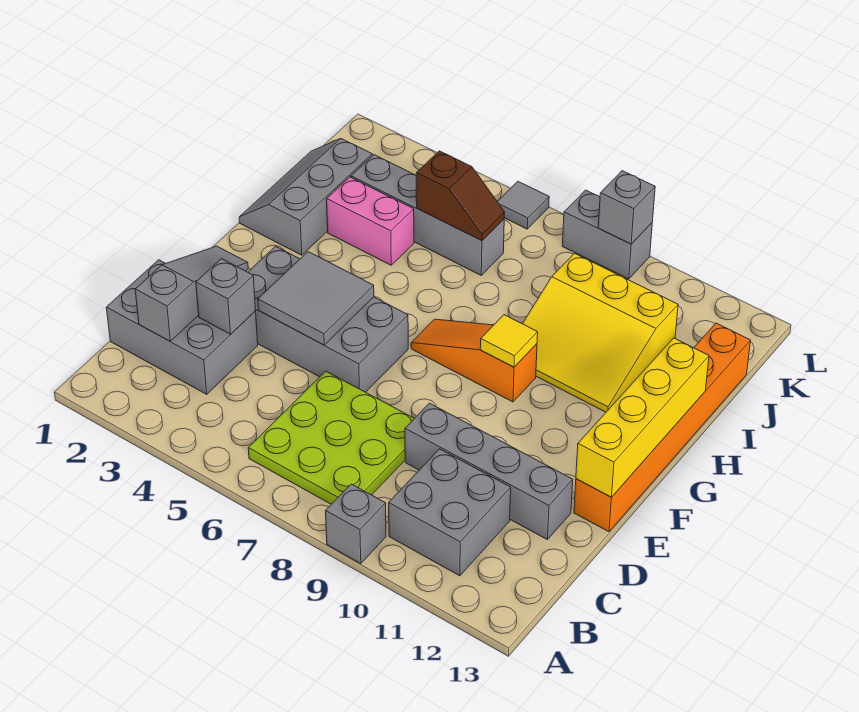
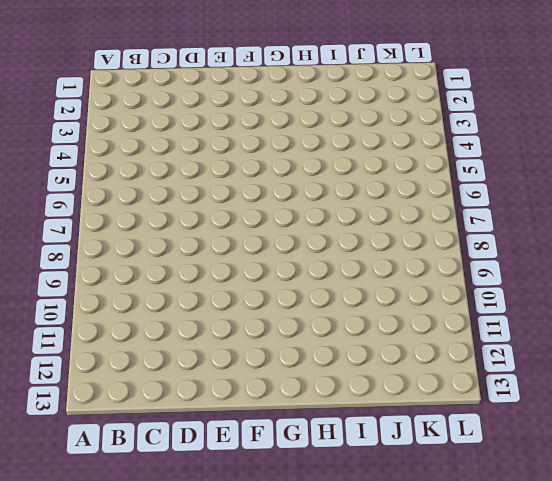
none -> grey 1x1 brick [326,484,386,563]
none -> lime 3x3 plate [248,371,414,504]
none -> grey 2x2 brick [389,449,511,576]

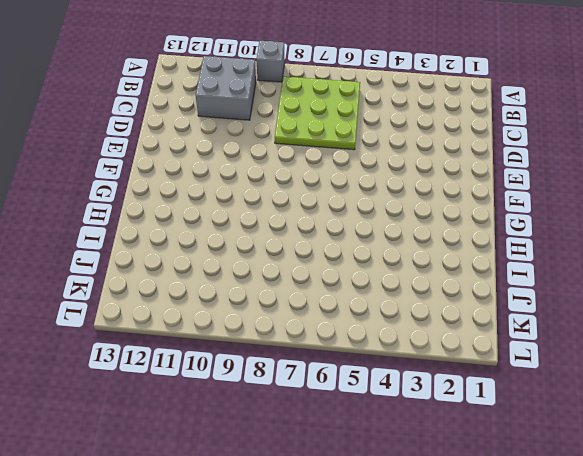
none -> grey 2x3 brick [106,260,258,394]
none -> grey 1x4 brick [405,403,573,539]
none -> grey 2x4 brick [248,246,408,392]

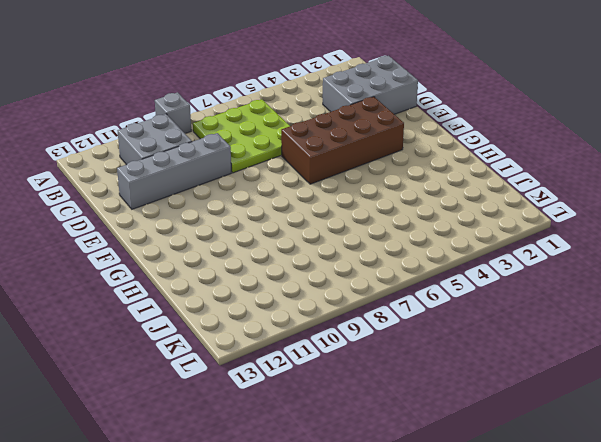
brown 2x4 brick [281,97,404,184] -> grey 2x4 brick [248,246,408,392]
none -> orange 1x6 brick [574,323,751,532]
none -> orange 1x3 slope [411,319,537,402]
none -> grey 2x3 slope [239,139,372,255]

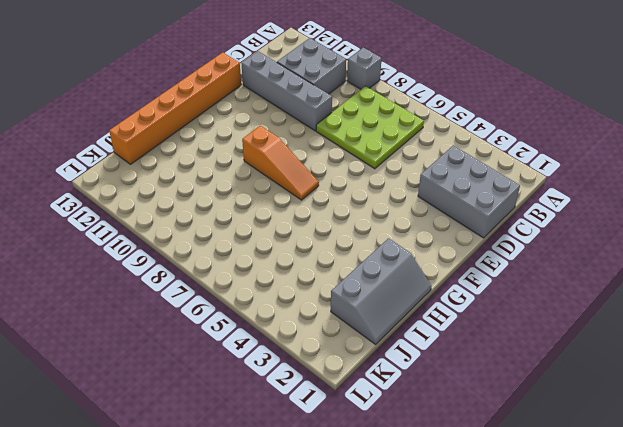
none -> grey 2x4 brick [248,246,408,392]
none -> yellow 3x3 slope [523,253,678,412]
none -> pink 1x2 brick [327,177,414,265]

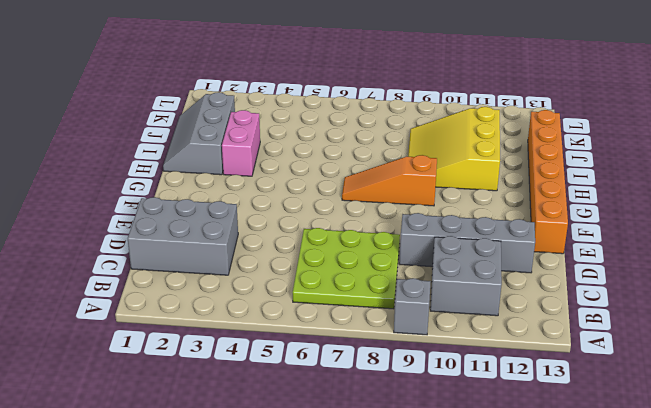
pink 1x2 brick [222,110,260,176] -> pink 1x2 brick turned to [327,177,414,265]
yellow 3x3 slope [408,107,500,191] -> yellow 3x3 slope turned to [523,253,678,412]
none -> grey 2x4 brick [248,246,408,392]
none -> grey 1x4 brick [351,155,504,275]
none -> grey 1x1 tile [497,181,549,229]

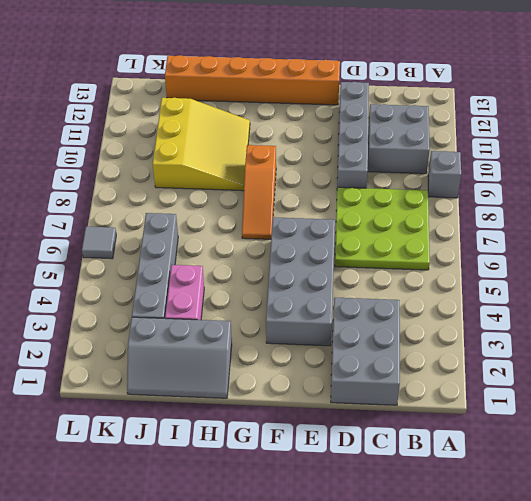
none -> grey 1x2 brick [562,190,652,279]
none -> grey 1x3 slope [135,246,248,341]
none -> grey 1x1 brick [196,259,256,334]

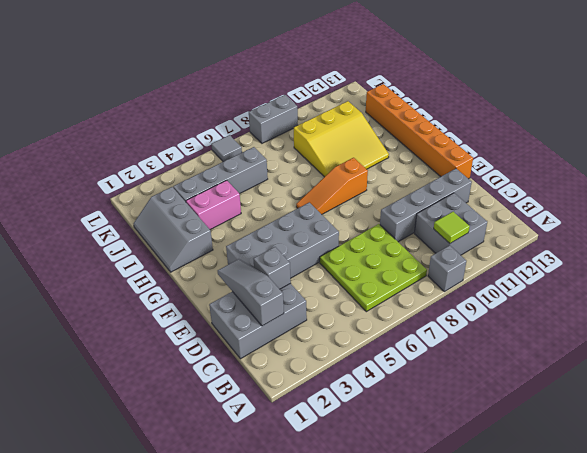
lime 1x1 tile [434,212,470,243] -> none
none -> grey 2x2 tile [258,252,374,345]
none -> yellow 1x4 brick [576,338,709,497]
none -> yellow 1x1 tile [480,315,538,367]

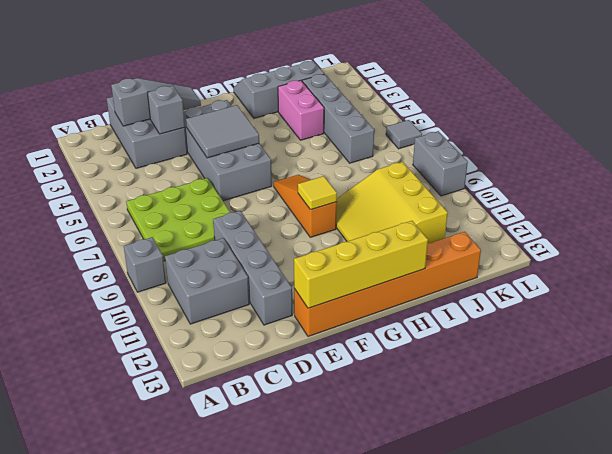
none -> brown 1x2 slope [416,151,505,241]
none -> grey 1x1 brick [598,171,655,244]

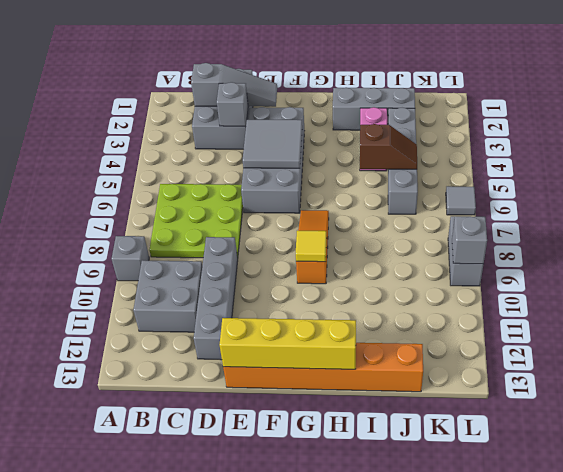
brown 1x2 slope [360,124,417,169] -> brown 1x2 slope turned to [416,151,505,241]
none -> yellow 3x3 slope [523,253,678,412]

